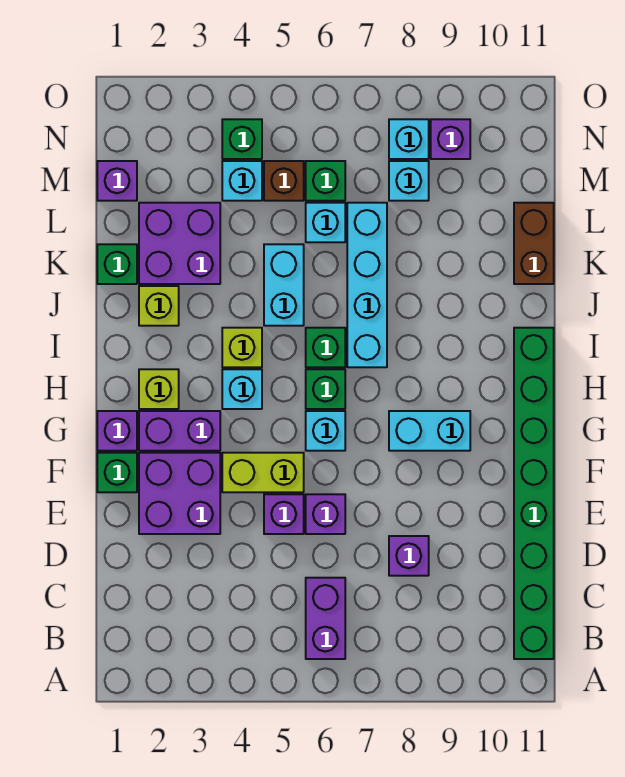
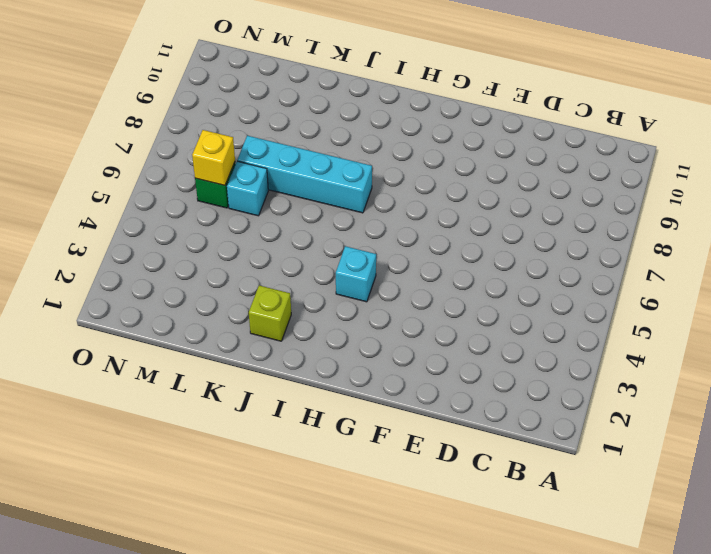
yellow 1x1 brick [192,130,235,185] -> none
none -> purple 1x2 brick [306,578,345,659]
none -> green 1x8 brick [514,328,554,659]
none -> purple 1x1 brick [389,536,429,576]
none -> purple 2x2 brick [139,453,220,534]

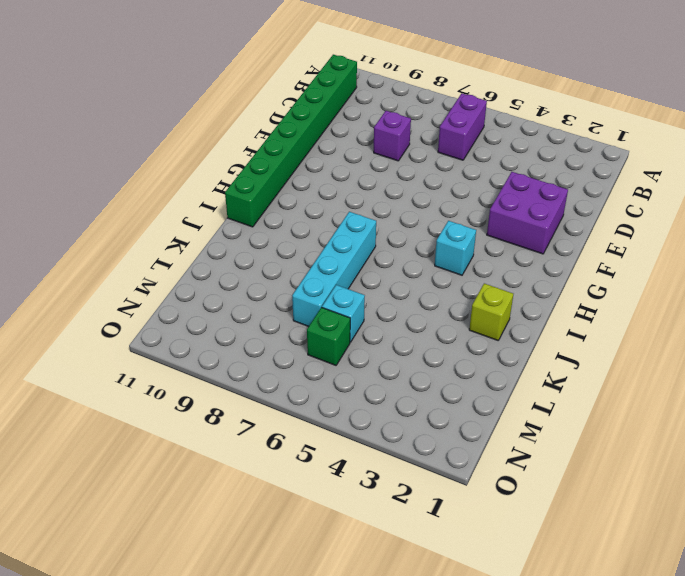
none -> purple 1x1 brick [264,494,304,534]
none -> purple 1x1 brick [306,494,345,534]
none -> green 1x1 brick [97,453,137,492]
none -> lime 1x2 brick [222,453,304,492]

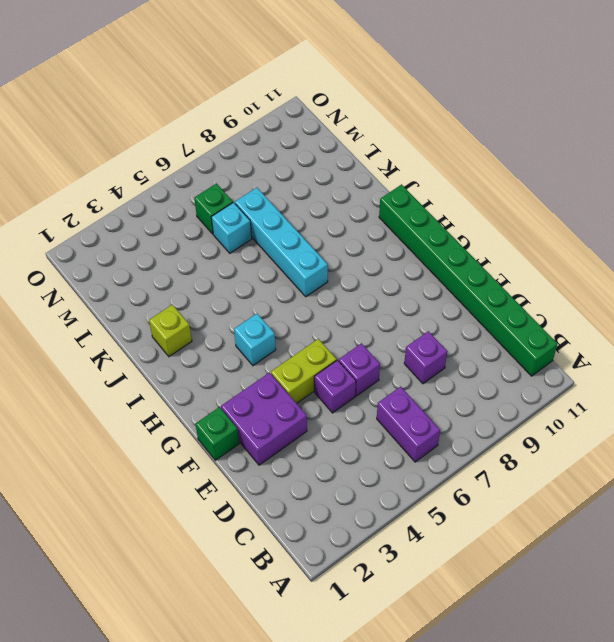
none -> purple 1x1 brick [97,411,137,451]
none -> purple 1x2 brick [139,411,220,451]
none -> cyan 1x1 brick [306,411,345,451]
none -> cyan 1x2 brick [389,411,470,451]

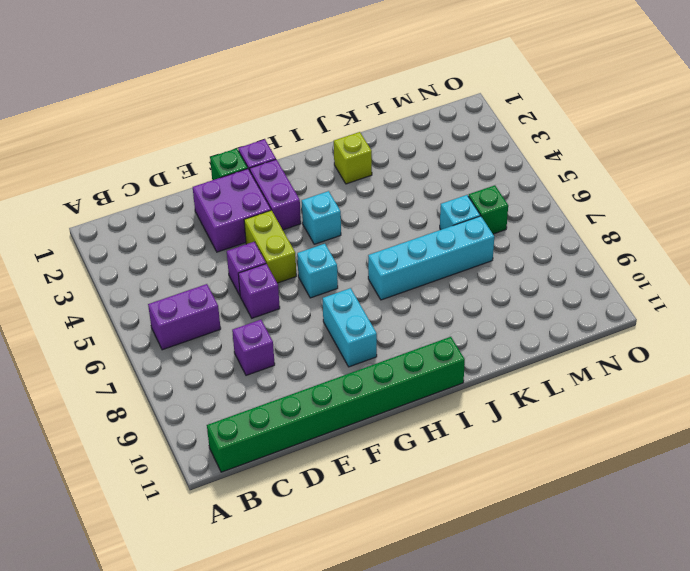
none -> lime 1x1 brick [139,369,179,409]
none -> green 1x1 brick [306,369,345,409]
none -> lime 1x1 brick [222,328,262,367]
none -> green 1x1 brick [306,328,345,367]

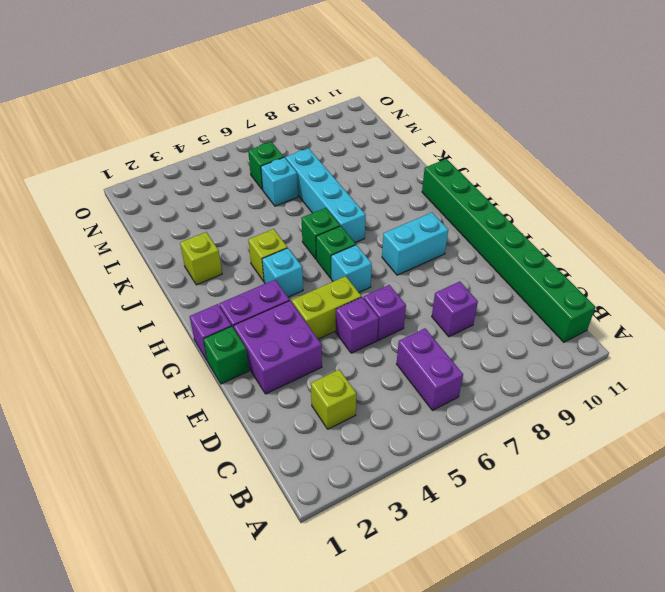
lime 1x1 brick [311,369,356,429] -> lime 1x1 brick moved to [139,369,179,409]
none -> cyan 1x2 brick [264,244,304,326]
none -> green 1x1 brick [97,244,137,284]
none -> purple 2x2 brick [139,203,220,284]
none -> brown 1x2 brick [514,203,554,284]

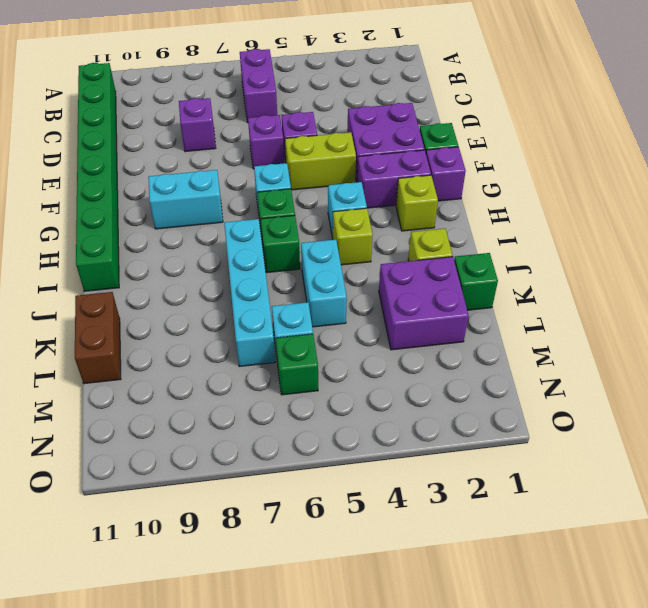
none -> purple 1x1 brick [97,161,137,201]
none -> cyan 1x1 brick [222,161,262,201]
none -> brown 1x1 brick [264,161,304,201]
none -> cyan 1x1 brick [389,161,429,201]

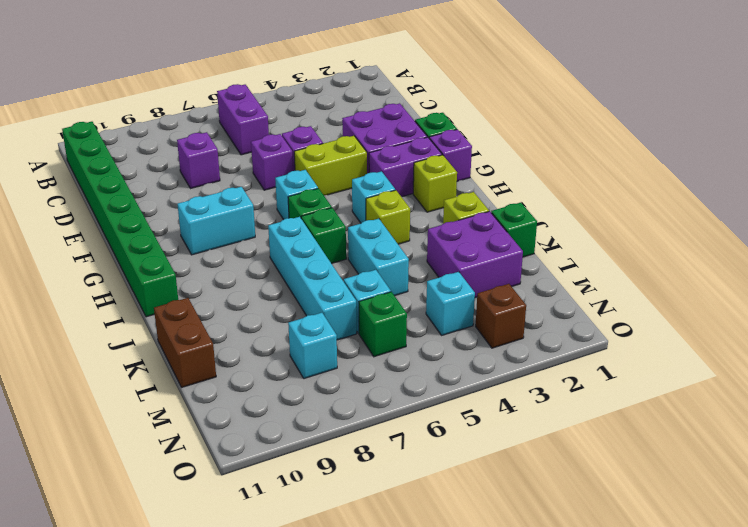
brown 1x1 brick [476,284,526,348] -> brown 1x1 brick moved to [264,161,304,201]
none -> purple 1x1 brick [97,161,137,201]
none -> green 1x1 brick [222,119,262,159]
none -> cyan 1x1 brick [389,119,429,159]
none -> purple 1x1 brick [431,119,470,159]

